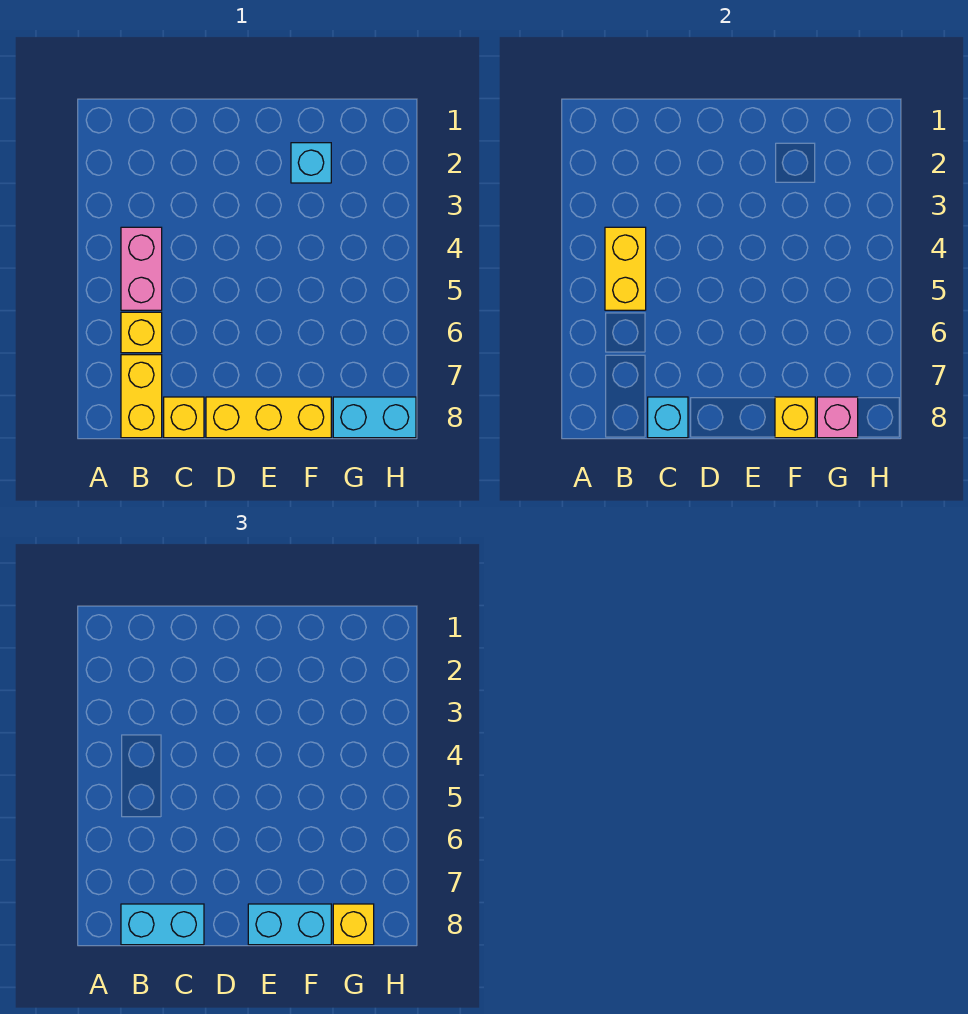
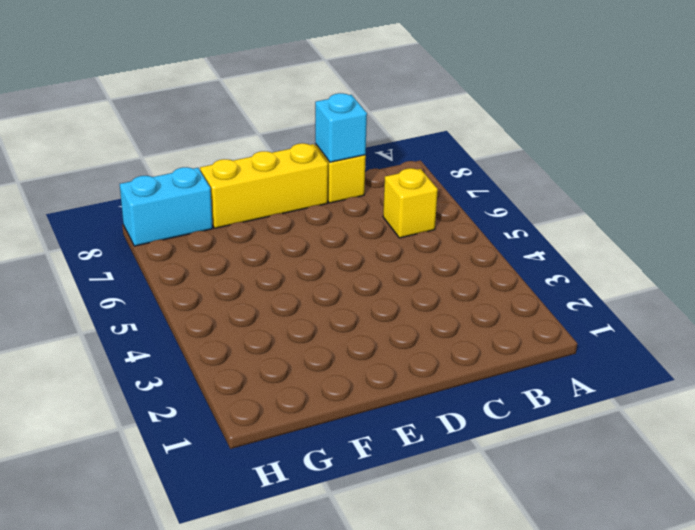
none -> pink 1x2 brick [121,227,162,310]
none -> yellow 1x2 brick [121,355,162,438]
none -> cyan 1x1 brick [291,143,331,183]

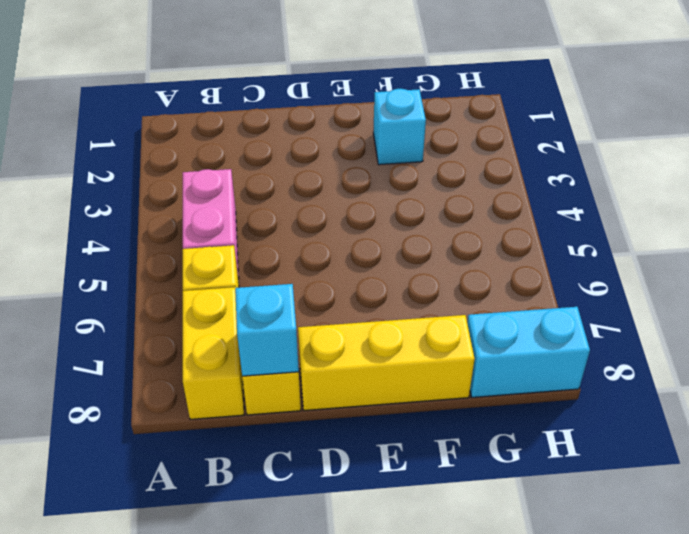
none -> yellow 1x2 brick [605,227,646,310]
none -> yellow 1x1 brick [775,397,815,438]
none -> pink 1x1 brick [817,397,858,438]

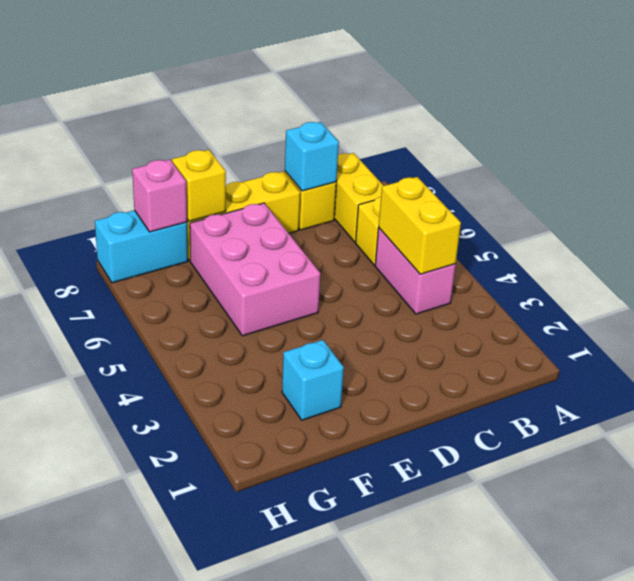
pink 2x3 brick [190,203,320,336] -> none
none -> cyan 1x2 brick [121,904,204,945]
none -> cyan 1x2 brick [248,904,331,945]
none -> yellow 1x1 brick [333,904,374,945]

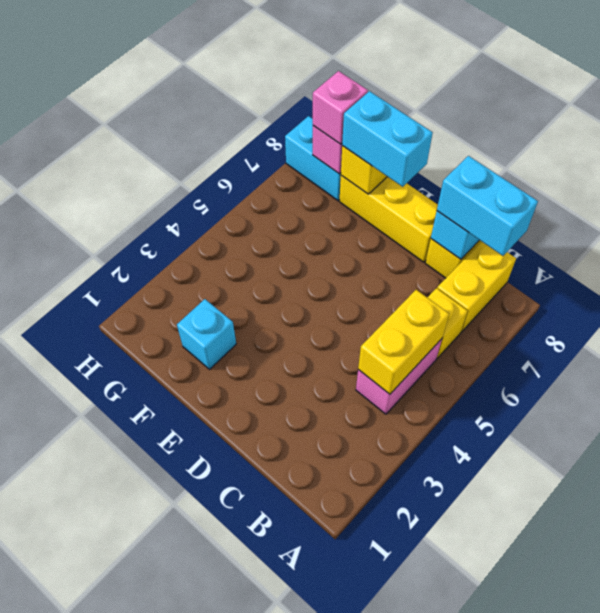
pink 1x1 brick [313,71,368,144] -> yellow 1x1 brick [333,904,374,945]

